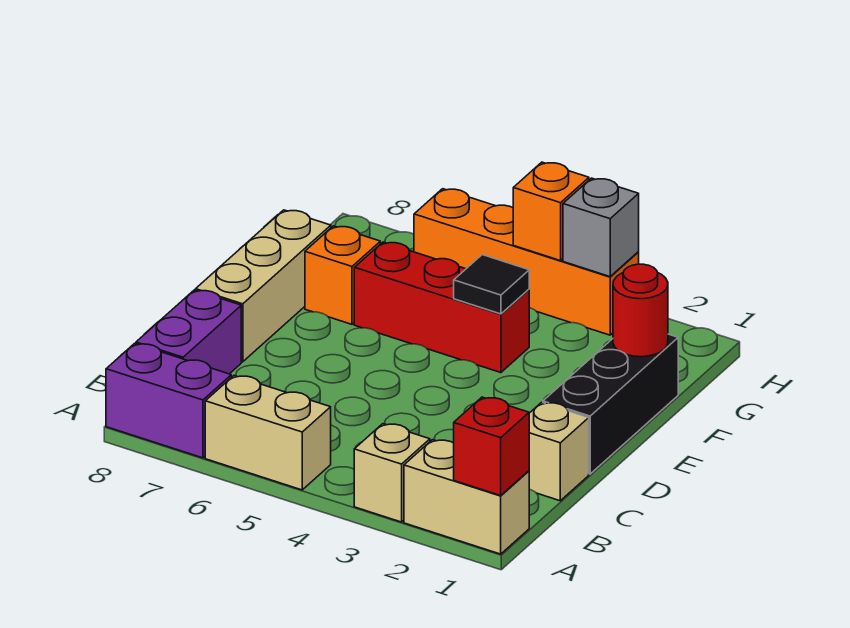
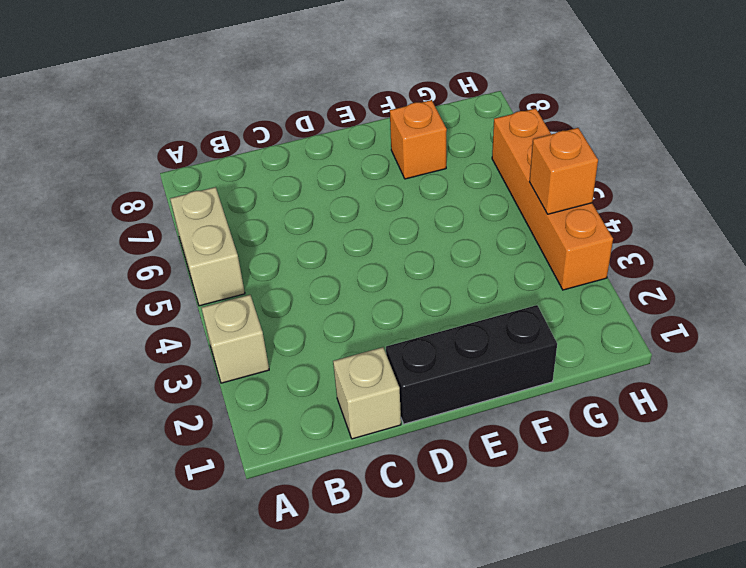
none -> tan 1x2 brick [404,440,529,554]
none -> purple 1x2 brick [106,343,231,458]
none -> purple 1x2 brick [136,290,241,374]

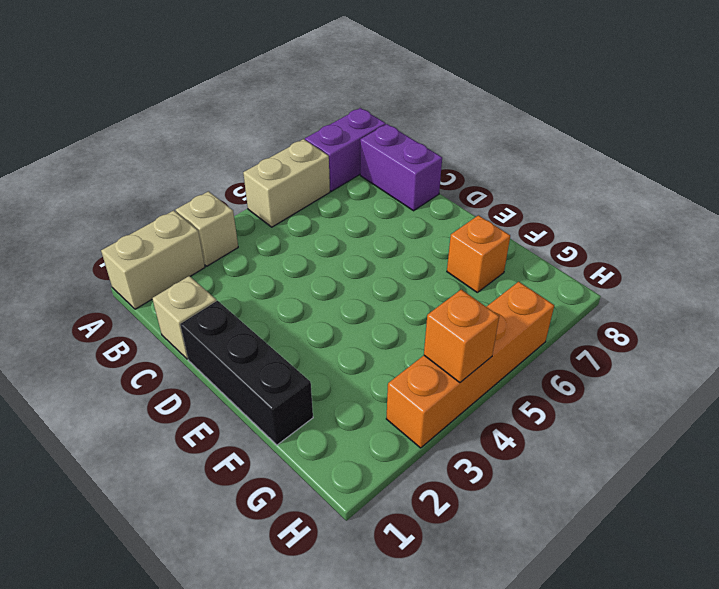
none -> tan 1x3 brick [196,210,331,362]
none -> red 1x3 brick [354,242,529,373]
none -> red 1x1 brick [454,397,529,496]

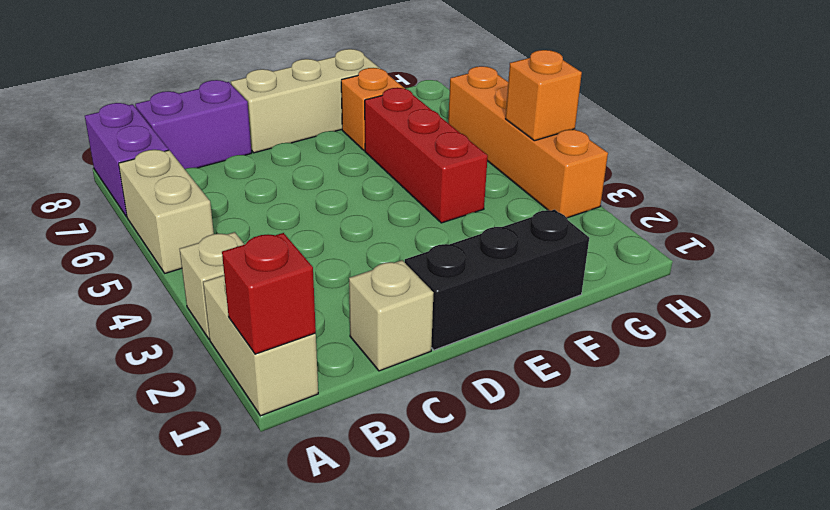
none -> red 1x1 round brick [613,264,668,357]
none -> black 1x1 tile [454,255,529,314]
none -> grey 1x1 brick [563,178,639,277]

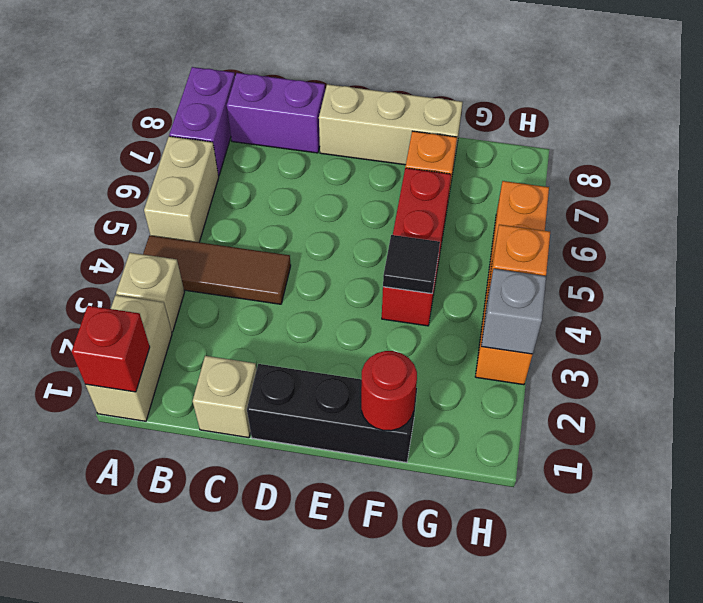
brown 1x3 tile [143,235,291,304] -> none

